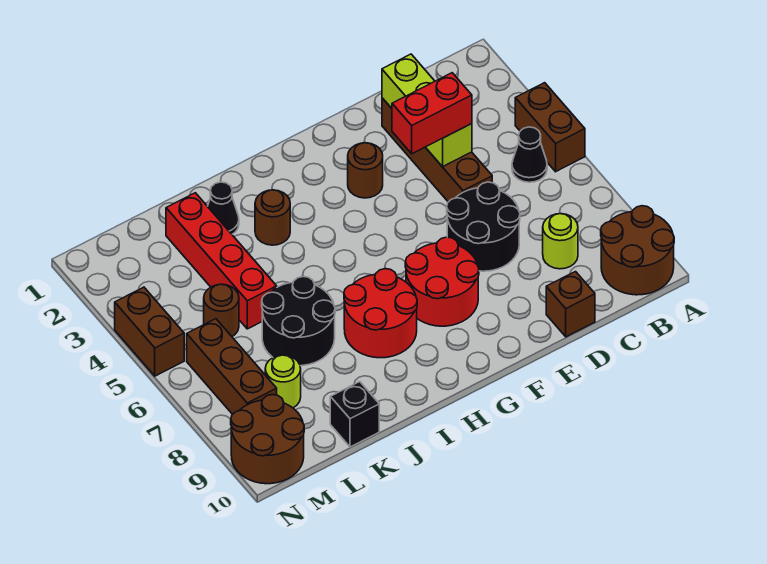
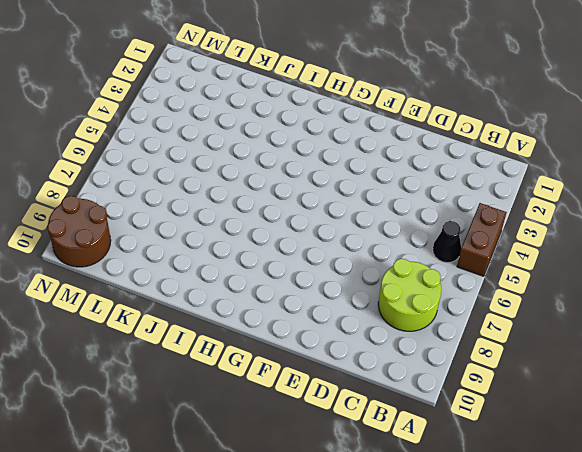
lime 2x2 round brick [378,259,441,331] -> lime 1x1 round brick [543,214,578,269]
none -> brown 2x2 round brick [601,206,674,295]
none -> brown 1x4 brick [382,98,492,202]
none -> black 2x2 round brick [447,182,520,271]

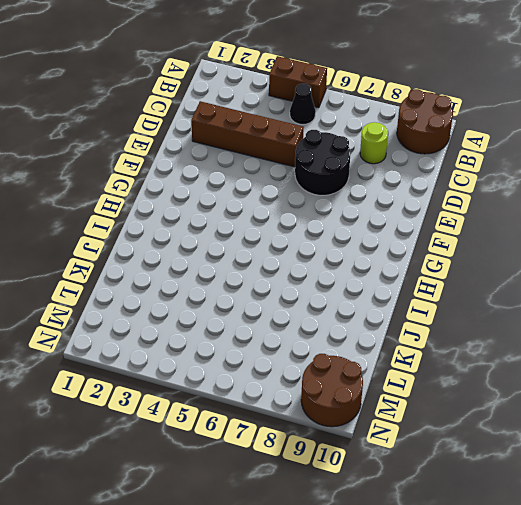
none -> brown 1x1 brick [546,272,595,337]
none -> brown 1x1 round brick [348,143,383,198]
none -> red 2x2 round brick [405,237,479,326]

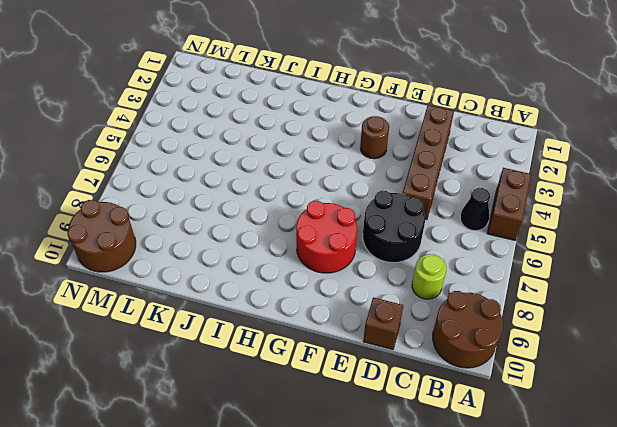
none -> red 2x2 round brick [344,269,417,358]
none -> brown 1x1 round brick [255,190,290,245]
none -> black 1x1 cone [208,182,239,234]

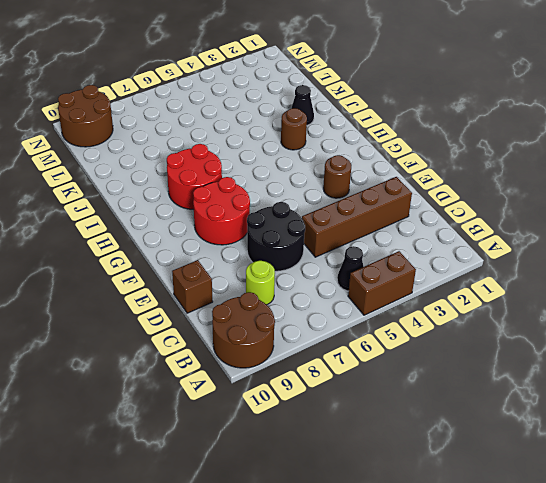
none -> black 2x2 round brick [262,277,335,366]
none -> red 1x4 brick [166,193,277,329]
none -> black 1x1 brick [330,382,379,447]

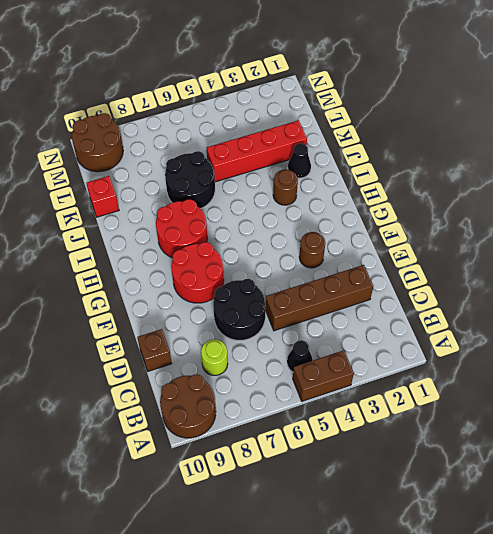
red 1x1 brick [86,176,119,217] -> black 1x1 brick [330,382,379,447]
none -> brown 1x1 round brick [204,284,239,336]
none -> lime 1x1 round brick [265,355,301,408]
none -> brown 1x3 brick [187,319,277,414]

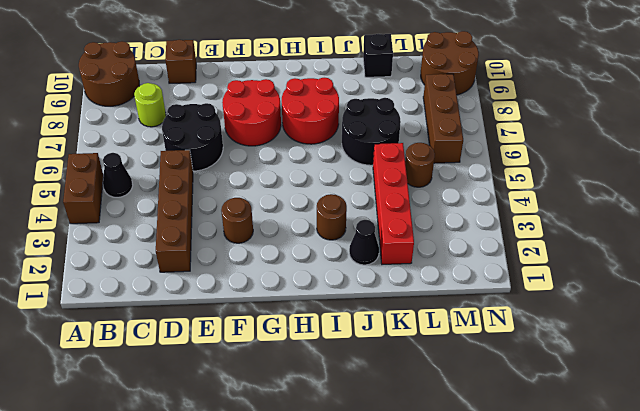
none -> lime 1x1 round brick [265,355,301,408]
none -> brown 1x2 brick [115,287,184,376]
none -> lime 1x3 brick [382,54,472,167]

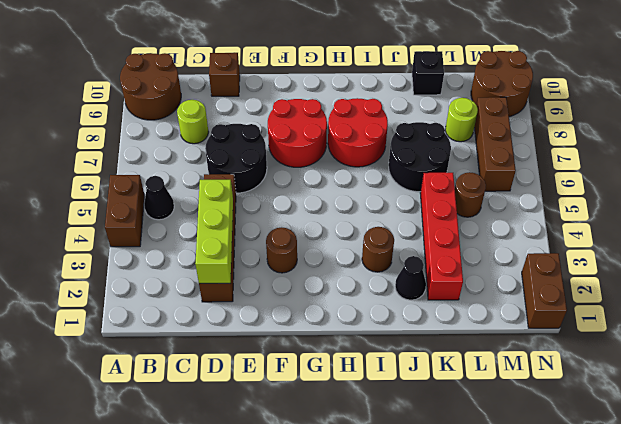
brown 1x2 brick [522,253,567,328] -> brown 1x2 brick moved to [115,287,184,376]
none -> red 1x2 brick [392,73,472,154]

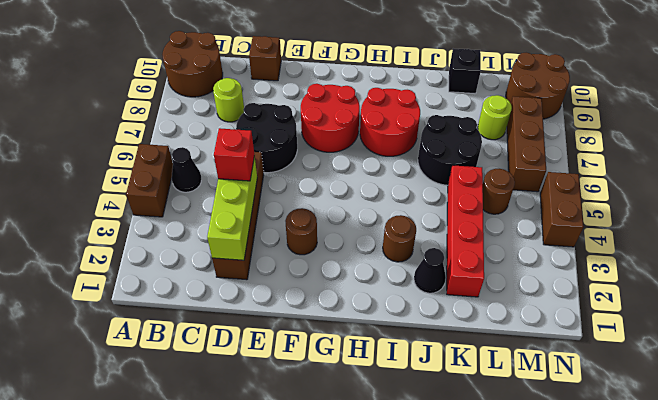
red 1x1 brick [214,128,254,181] -> red 1x2 brick [392,73,472,154]

